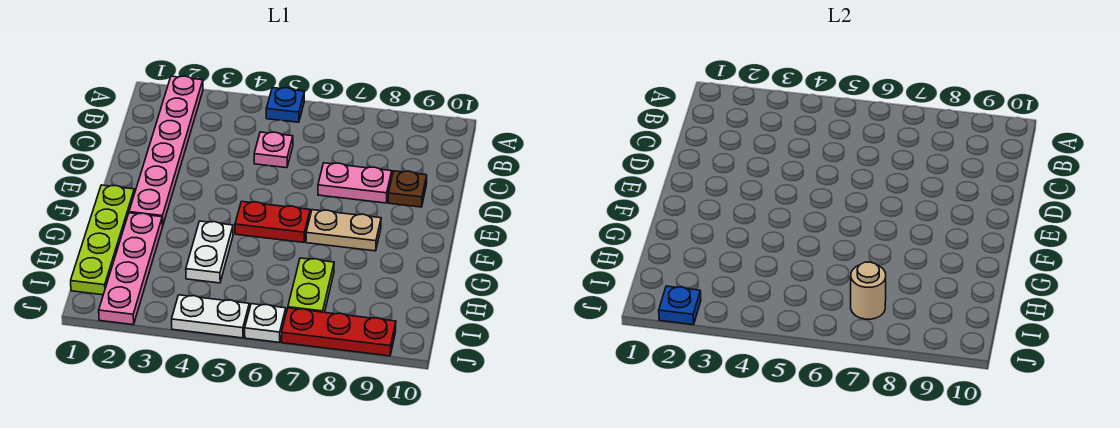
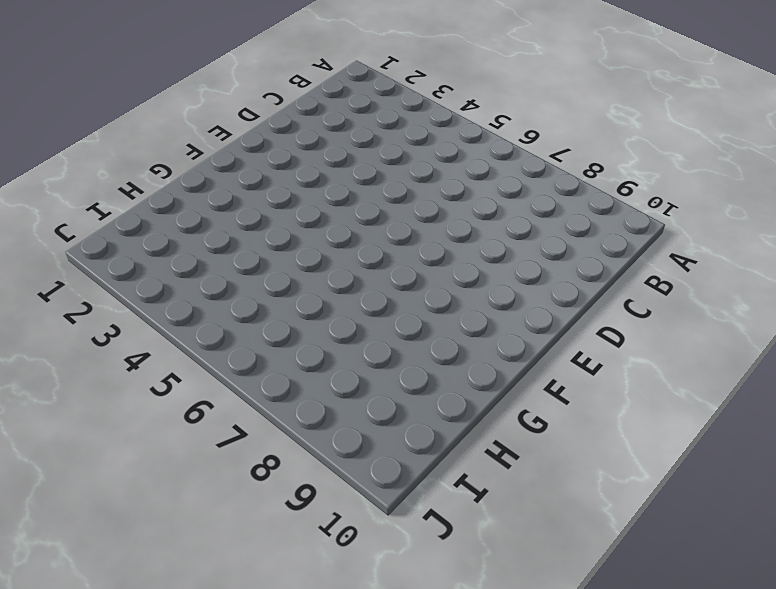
none -> pink 1x6 plate [129,76,203,224]
none -> blue 1x1 plate [266,88,304,122]
none -> pink 1x1 plate [254,132,293,168]

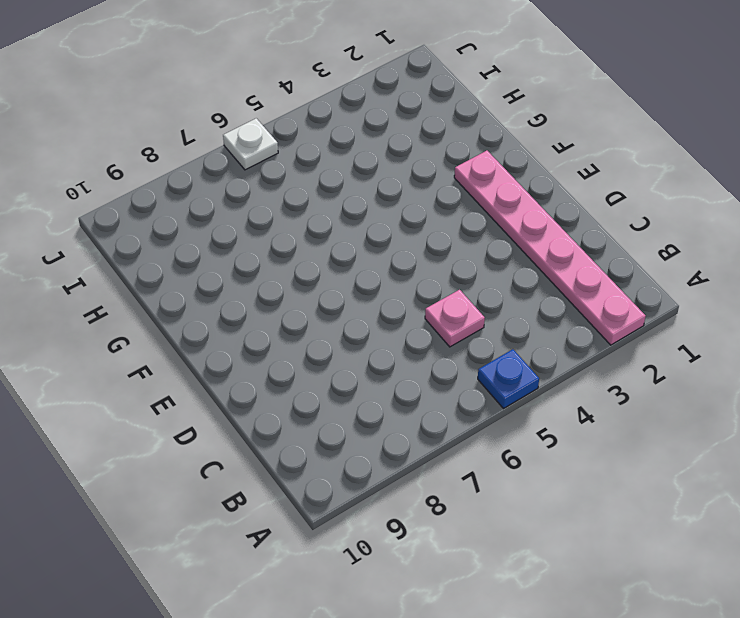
none -> pink 1x2 plate [318,163,392,203]
none -> brown 1x1 plate [388,171,427,207]
none -> lime 1x4 plate [71,185,135,295]

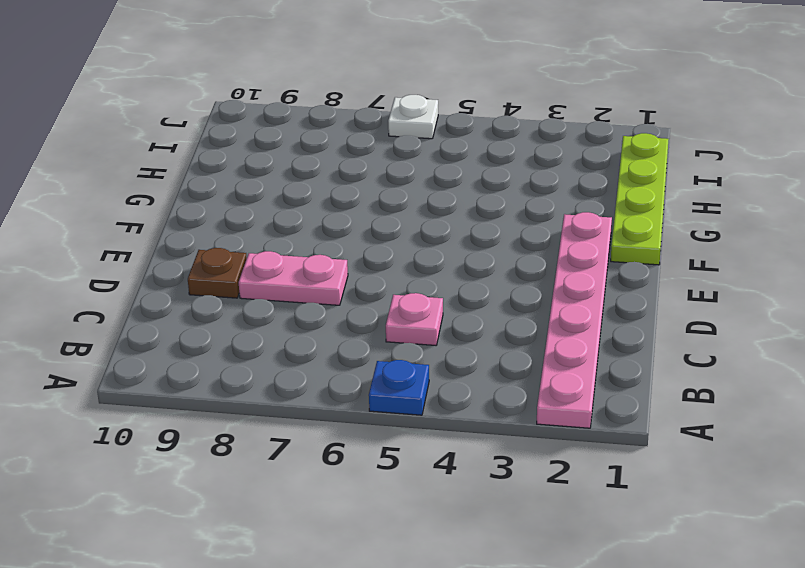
none -> red 1x2 plate [235,201,310,242]
none -> tan 1x2 plate [306,210,381,251]
none -> pink 1x4 plate [99,213,163,325]

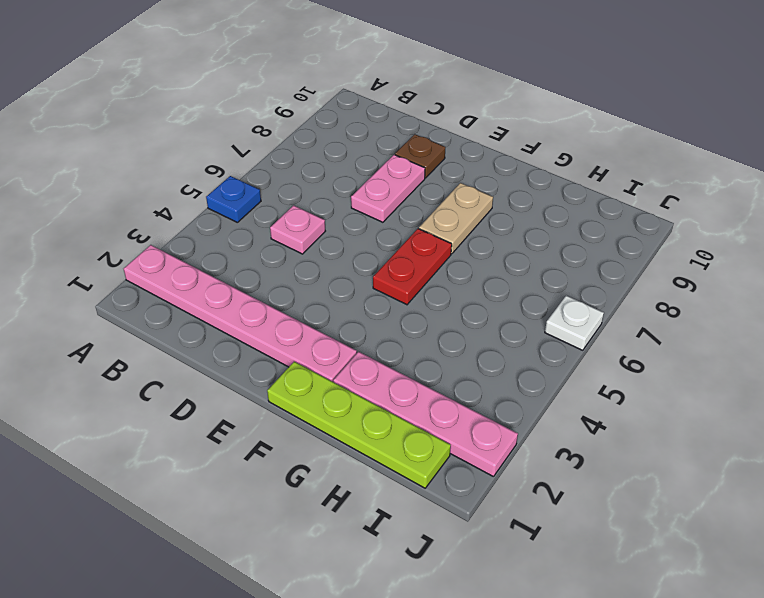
none -> white 1x2 plate [186,221,233,283]
none -> lime 1x2 plate [288,258,334,312]
none -> white 1x2 plate [172,295,249,338]

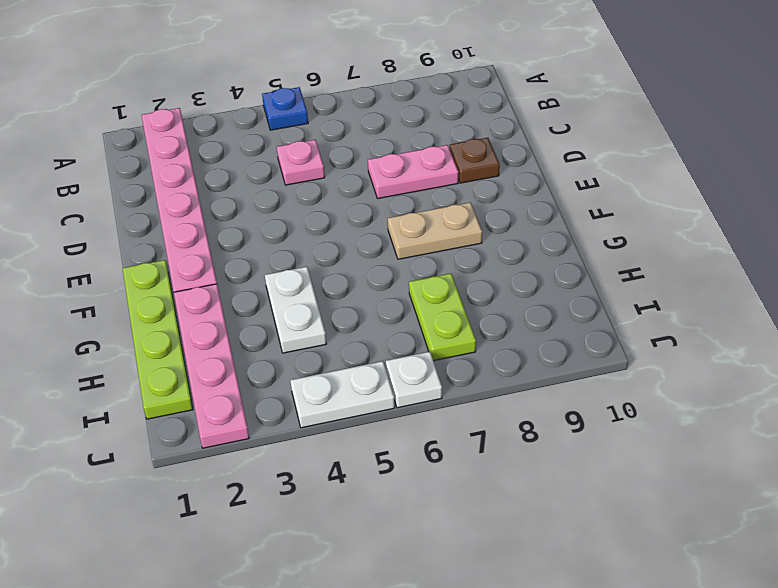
none -> red 1x2 plate [235,201,310,242]
none -> red 1x3 plate [282,308,396,356]
none -> tan 1x1 round brick [851,262,886,319]

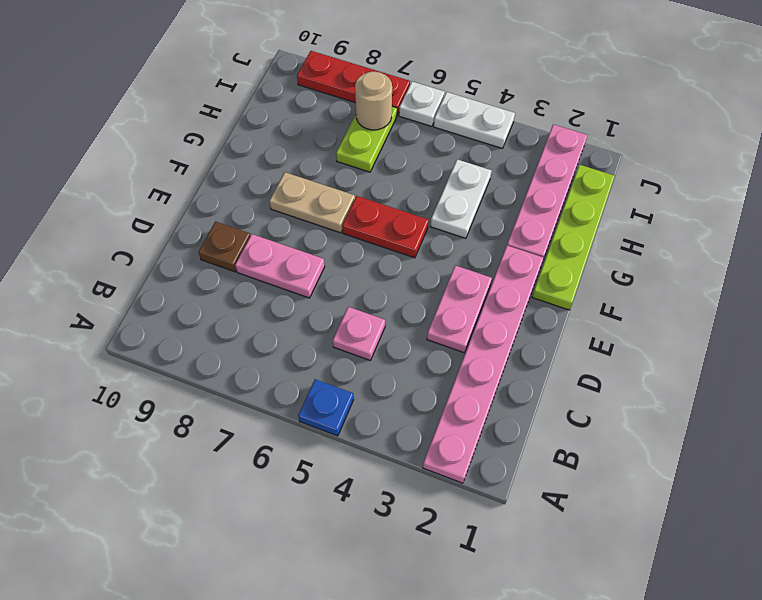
pink 1x2 plate [427,265,492,353] -> none
none -> blue 1x1 plate [659,286,701,325]

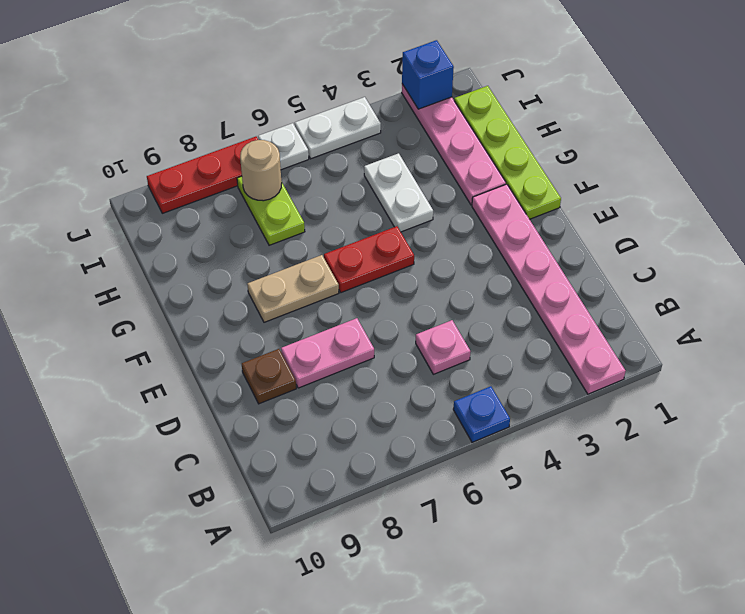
blue 1x1 brick [402,40,454,109] -> blue 1x1 plate [659,286,701,325]

